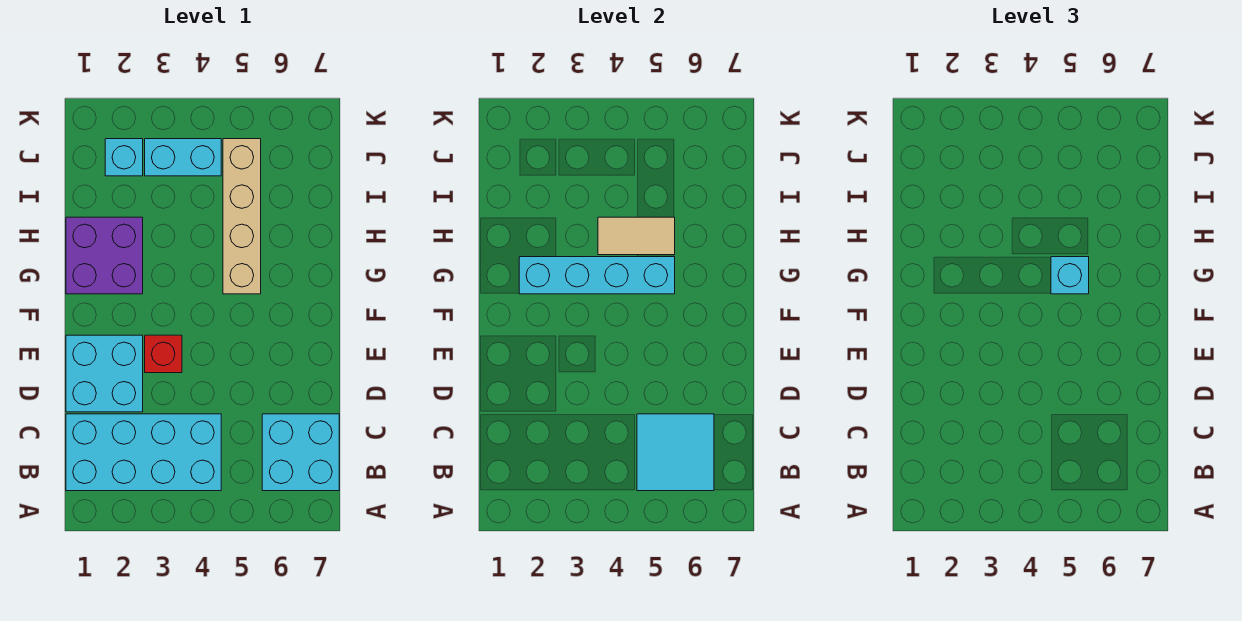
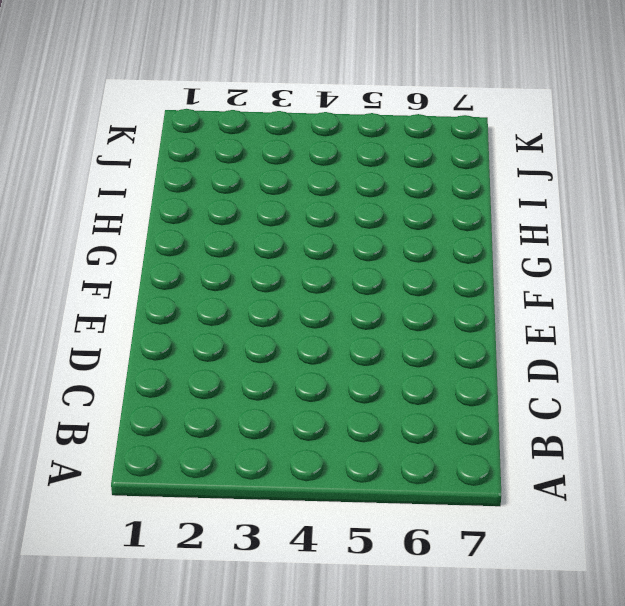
none -> cyan 2x4 brick [66,414,221,491]
none -> cyan 2x2 brick [262,414,339,491]
none -> cyan 2x2 brick [66,335,143,412]

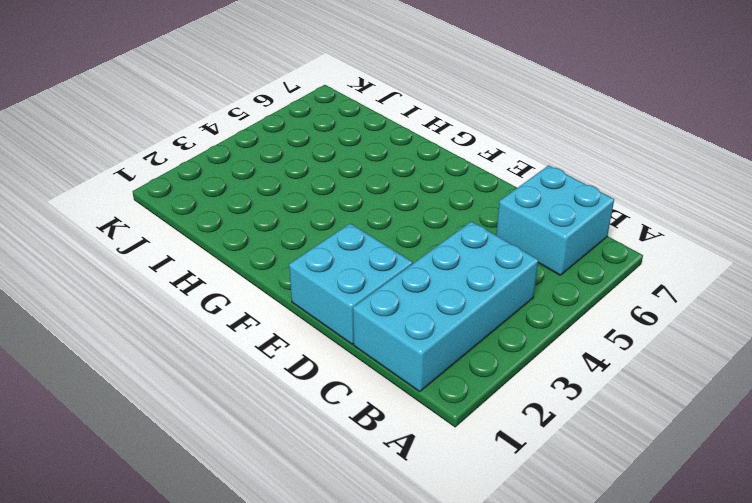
none -> red 1x1 brick [145,335,182,373]
none -> purple 2x2 brick [66,217,143,294]
none -> tan 1x4 brick [223,139,261,294]

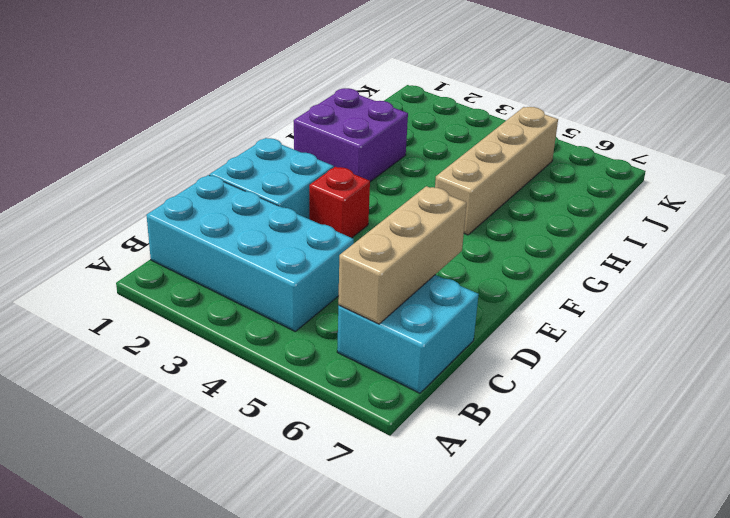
tan 1x3 brick [338,186,466,324] -> cyan 2x2 tile [637,414,714,491]
none -> cyan 1x1 brick [105,139,143,176]
none -> cyan 1x2 brick [145,139,221,176]
none -> cyan 1x4 brick [519,257,675,294]

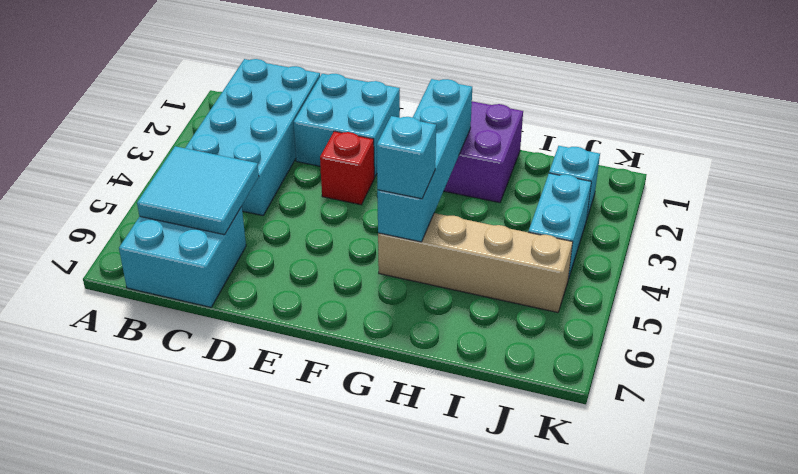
none -> tan 1x2 tile [598,217,675,255]

